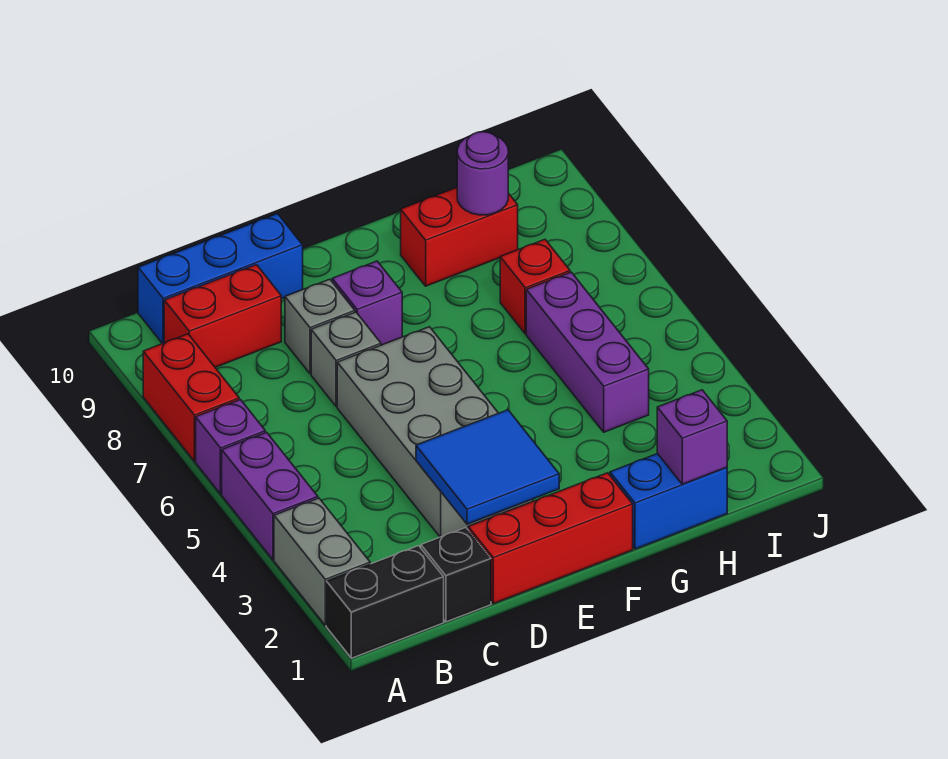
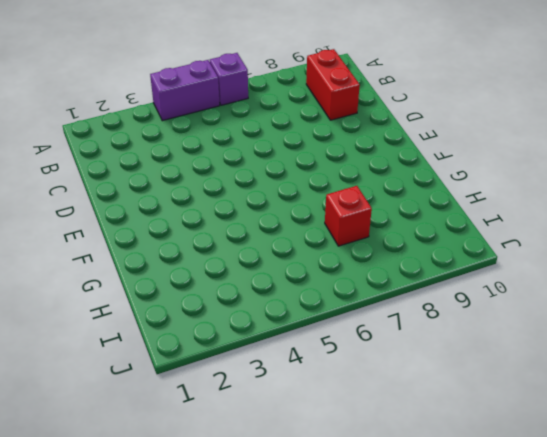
none -> black 1x2 brick [326,546,444,658]
none -> grey 1x2 brick [274,498,370,625]
none -> red 1x2 brick [143,334,239,461]

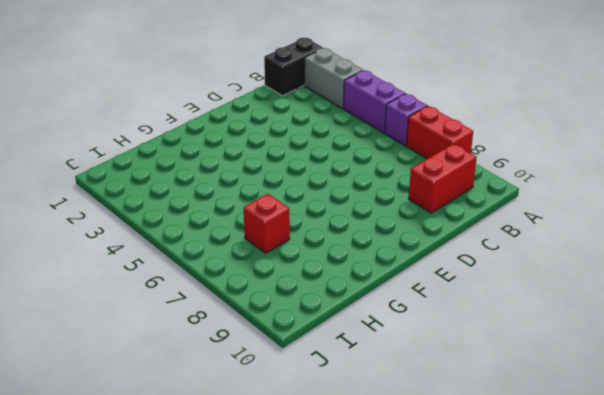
none -> blue 1x3 brick [138,214,303,344]
none -> black 1x1 brick [421,527,491,622]
none -> red 1x3 brick [468,473,633,604]

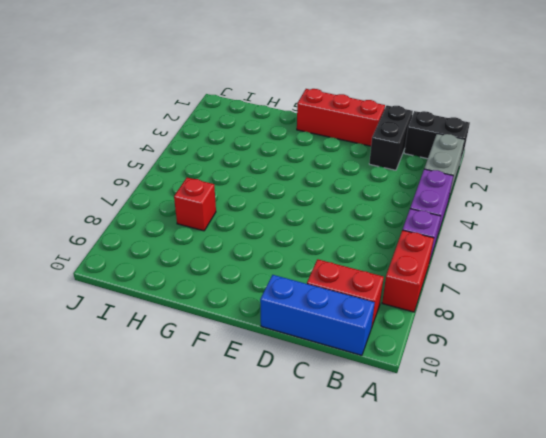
black 1x2 brick [369,105,413,170] -> black 1x1 brick [421,527,491,622]
none -> grey 2x4 brick [337,327,533,537]
none -> grey 1x1 brick [311,312,381,407]
none -> grey 1x1 brick [285,279,355,374]

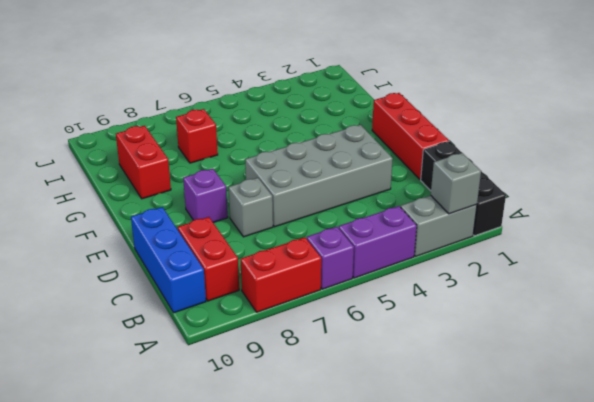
grey 1x1 brick [431,153,481,214] -> grey 1x1 brick moved to [285,279,355,374]
none -> blue 1x2 brick [610,454,727,549]
none -> purple 1x3 brick [526,272,649,432]
none -> blue 2x2 tile [416,410,559,524]

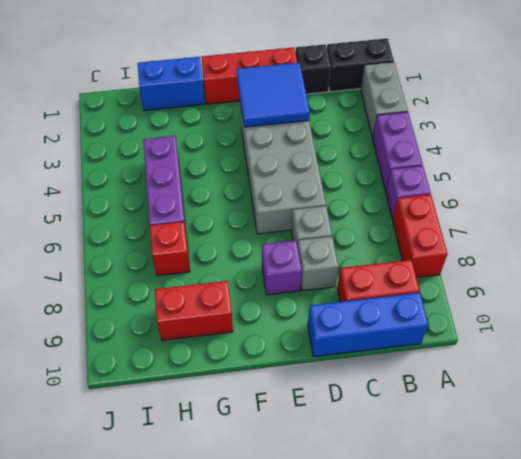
none -> purple 1x1 brick [657,390,727,484]
none -> purple 1x1 round brick [457,132,508,215]

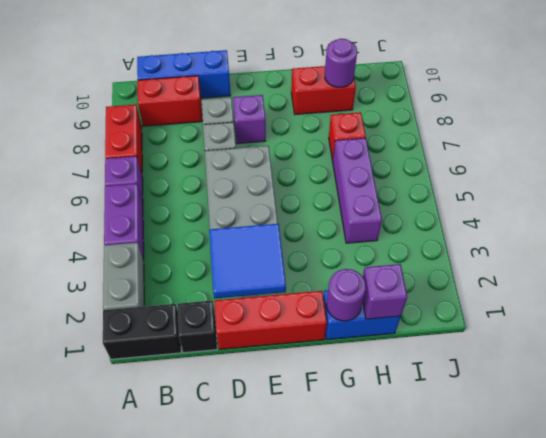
purple 1x1 round brick [326,269,366,321] -> none

